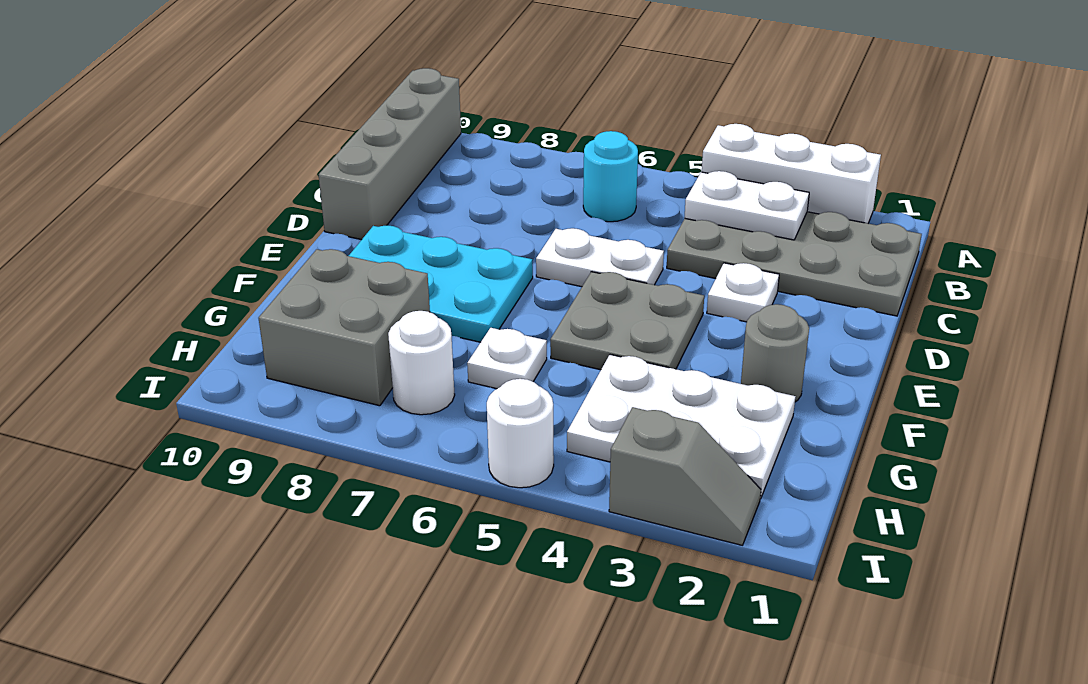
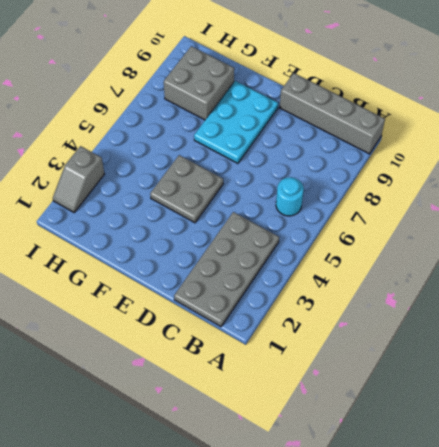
none -> white 1x3 brick [702,124,881,223]
none -> white 1x1 plate [707,263,779,322]
none -> white 1x2 plate [536,228,664,287]

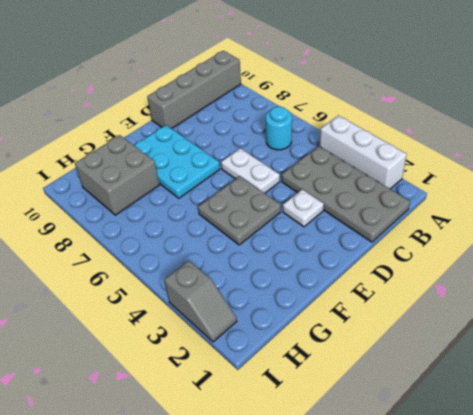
none -> grey 1x1 round brick [741,304,809,402]
none -> white 2x3 plate [567,355,795,499]
none -> white 1x1 plate [467,328,547,389]

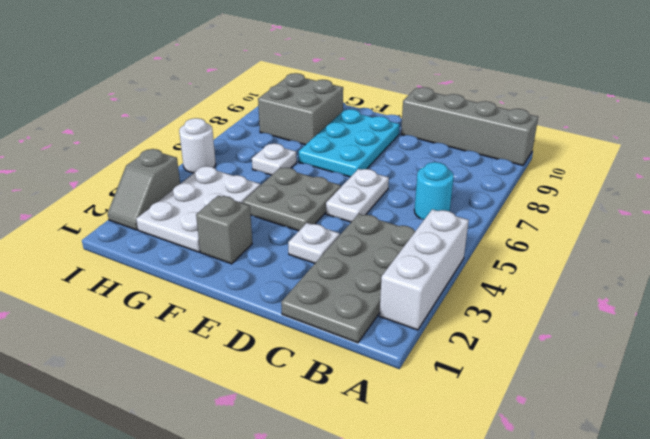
grey 1x1 brick [196,196,252,264] -> grey 1x1 round brick [741,304,809,402]
none -> white 1x1 round brick [388,311,455,415]
none -> white 1x2 plate [684,171,809,240]

